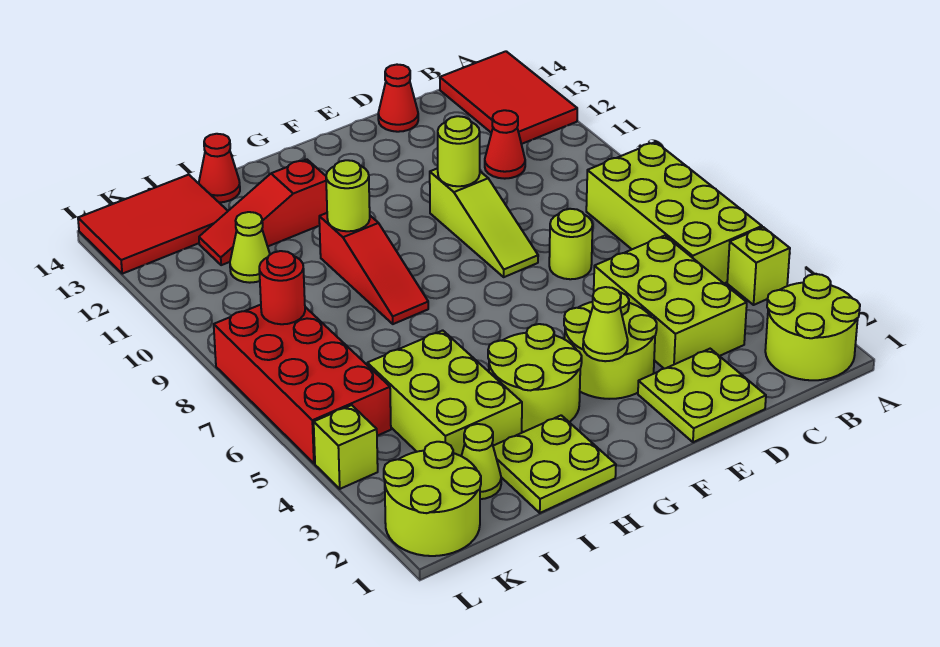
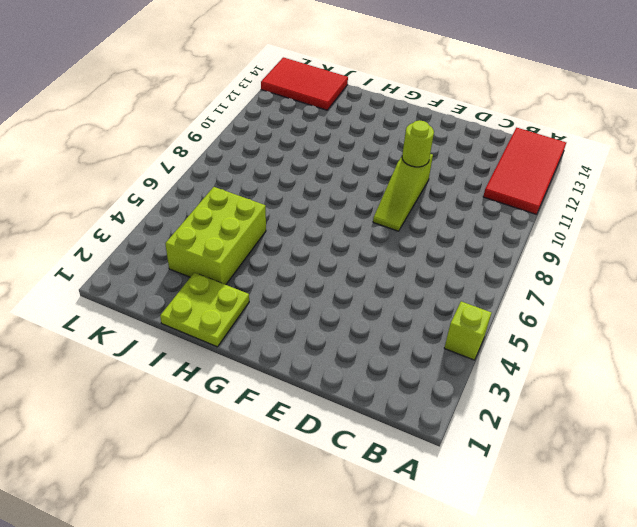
red 2x4 tile [483,128,566,214] -> red 2x3 tile [440,51,577,144]
none -> lime 2x2 round brick [765,274,860,380]
none -> lime 2x4 brick [586,142,762,283]
none -> lime 2x3 brick [594,236,747,369]

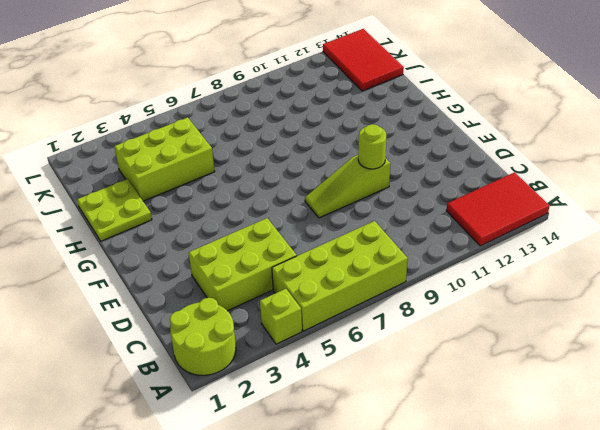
none -> red 1x1 cone [485,110,525,179]
none -> lime 2x2 plate [638,349,766,442]
none -> lime 1x1 round brick [549,209,593,279]

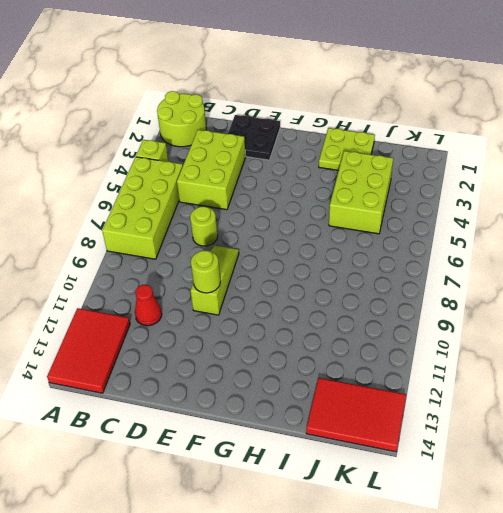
black 2x2 plate [228,115,280,160] -> lime 2x2 plate [638,349,766,442]
none -> red 1x1 cone [378,65,418,132]
none -> lime 2x2 round brick [564,292,657,399]
none -> lime 2x2 round brick [488,324,582,432]

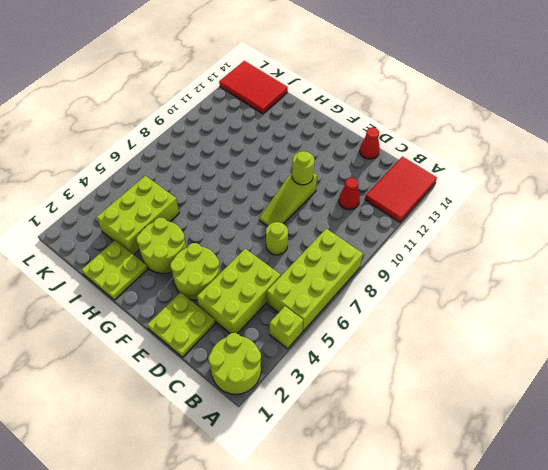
none -> red 1x3 slope [319,213,428,324]
none -> red 1x3 slope [199,159,327,265]
none -> red 1x1 cone [199,134,240,202]

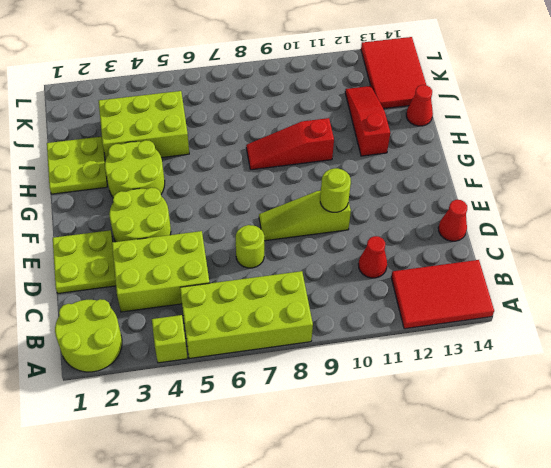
none -> lime 1x1 cone [462,424,501,499]
none -> lime 1x1 cone [230,212,270,283]
none -> lime 2x2 round brick [384,442,481,556]

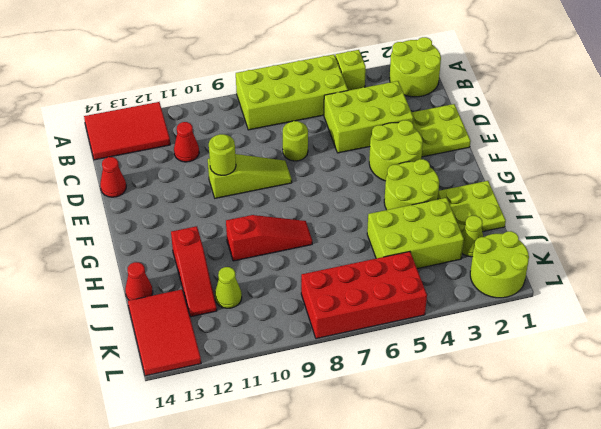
none -> lime 1x1 brick [314,405,378,489]
none -> lime 1x1 cone [583,287,628,361]
none -> lime 1x1 round brick [326,160,370,231]

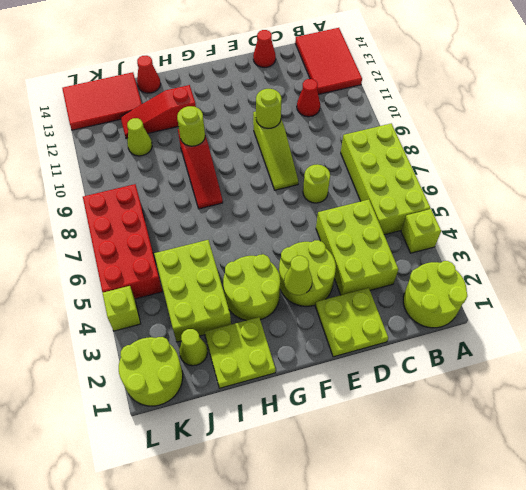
none -> red 1x1 round brick [259,251,305,324]

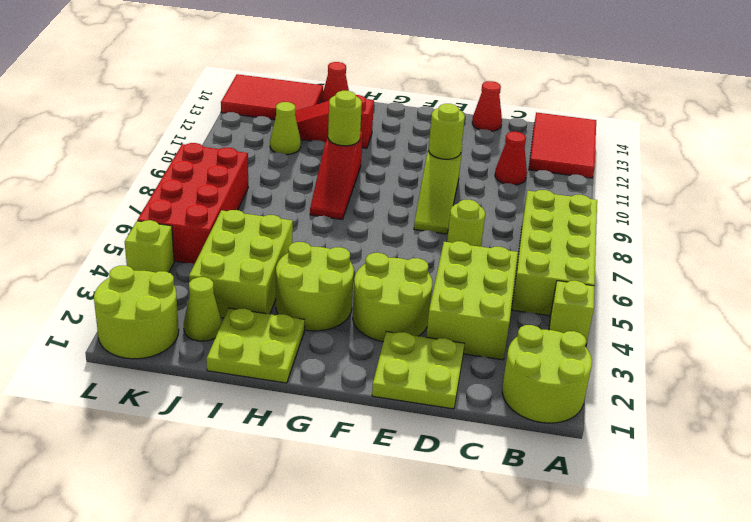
none -> lime 1x1 cone [583,287,628,361]
none -> red 1x1 round brick [259,251,305,324]

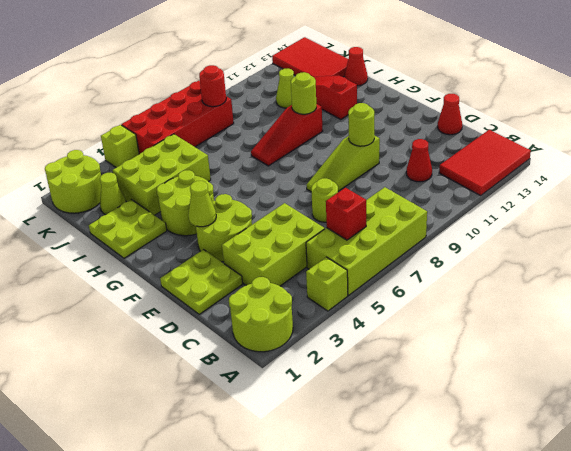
red 1x1 brick [326,188,366,240] -> none

